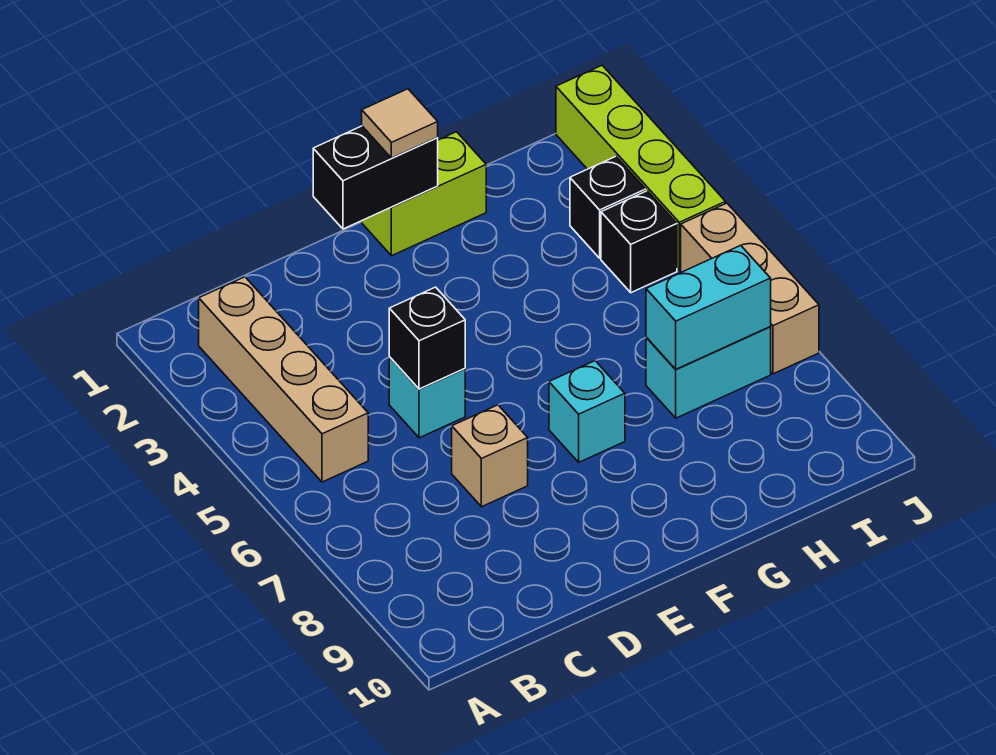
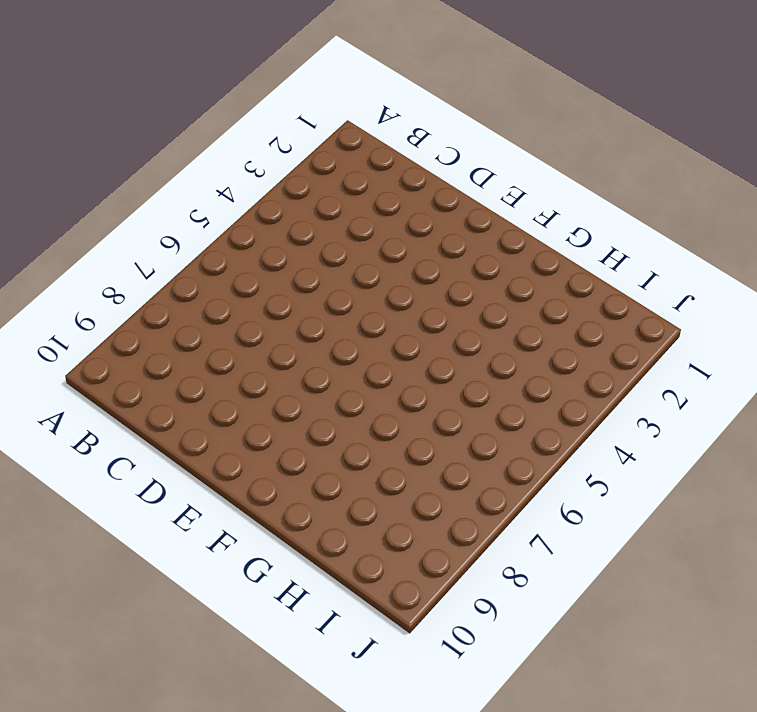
none -> tan 1x4 brick [199,277,368,482]
none -> cyan 1x1 brick [389,357,465,438]
none -> tan 1x1 brick [452,405,528,507]

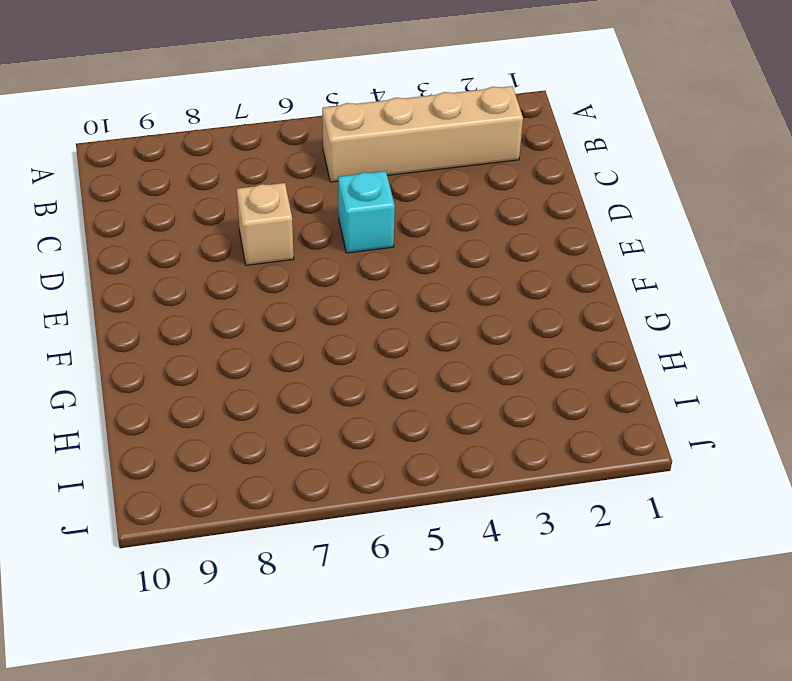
none -> lime 1x2 brick [362,132,486,256]
none -> cyan 1x1 brick [549,361,625,462]
none -> cyan 1x2 brick [646,327,771,418]

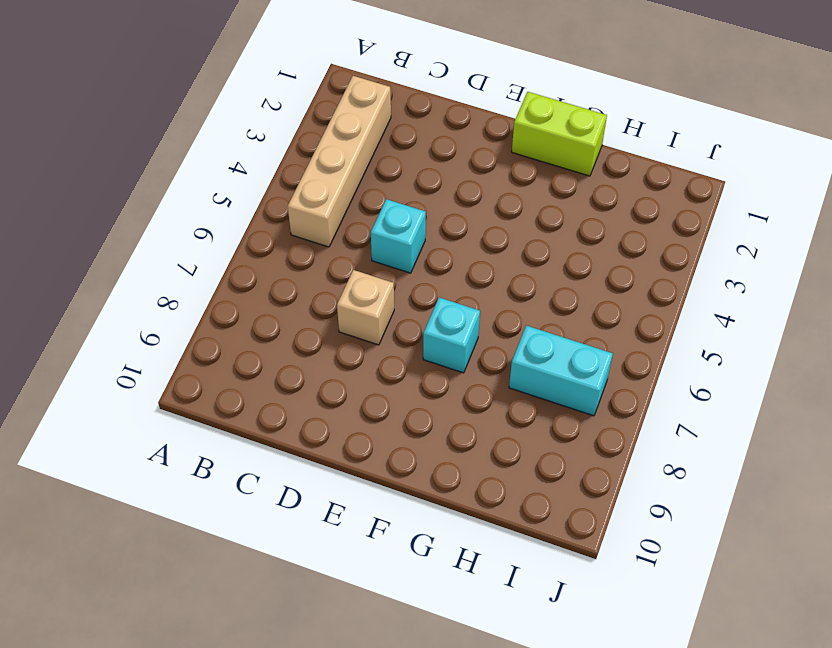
none -> black 1x1 brick [570,157,646,258]
none -> black 1x1 brick [601,191,677,293]
none -> lime 1x4 brick [556,66,725,271]

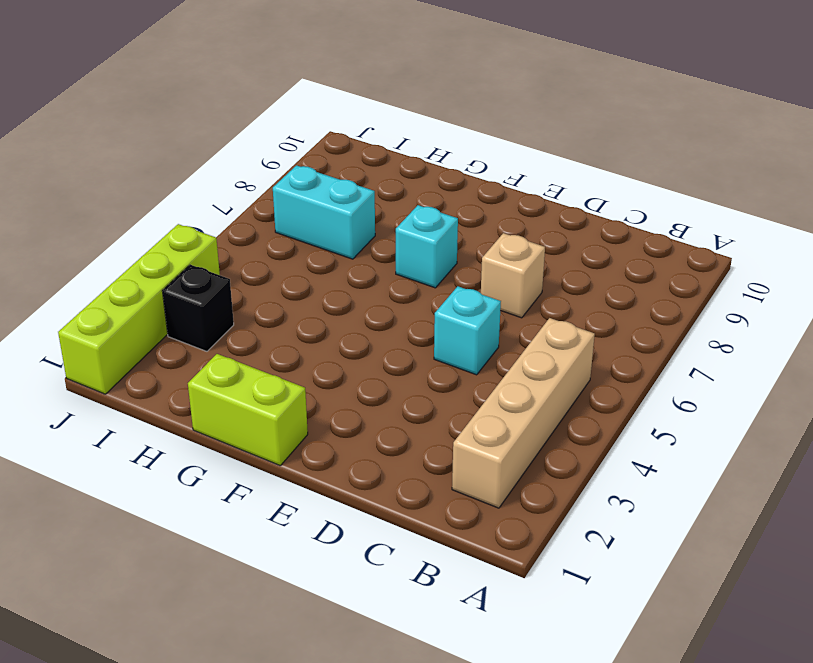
none -> black 1x1 brick [601,191,677,293]
none -> tan 1x3 brick [681,203,819,374]
none -> black 1x1 brick [389,287,465,389]

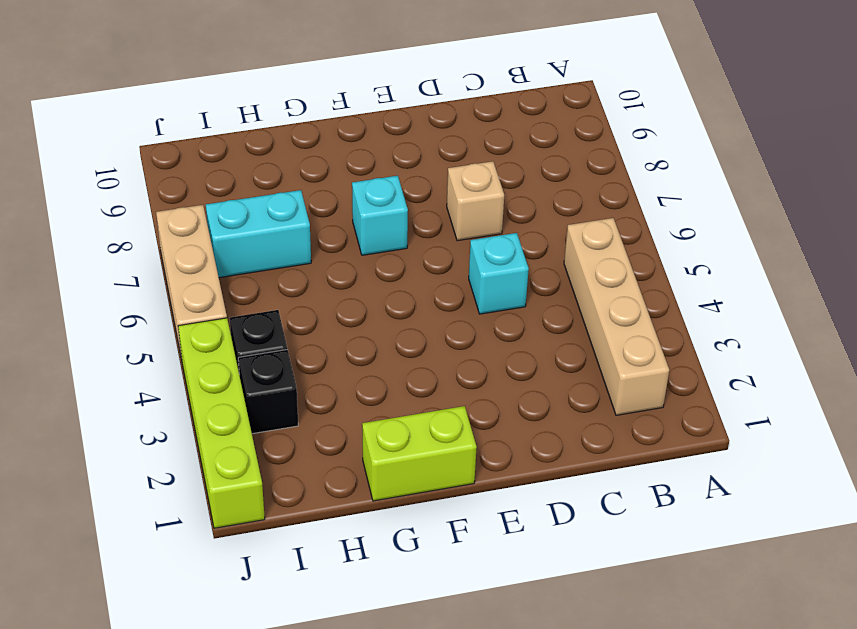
none -> black 1x1 brick [389,287,465,389]
none -> black 1x2 brick [313,126,438,229]
none -> cyan 1x2 brick [646,245,771,369]

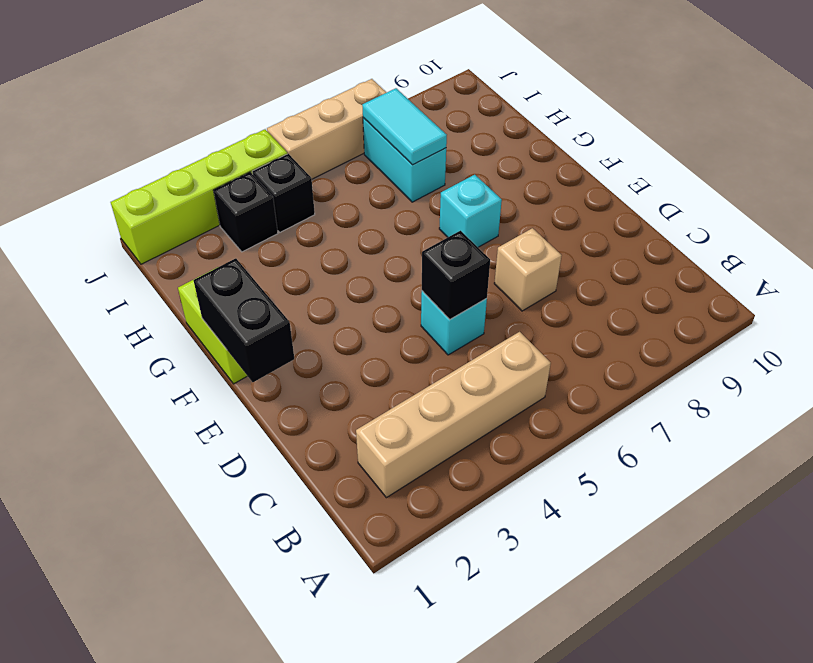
cyan 1x2 tile [362,88,447,165] -> cyan 1x2 brick [646,245,771,369]
none -> tan 1x1 tile [362,89,438,158]

